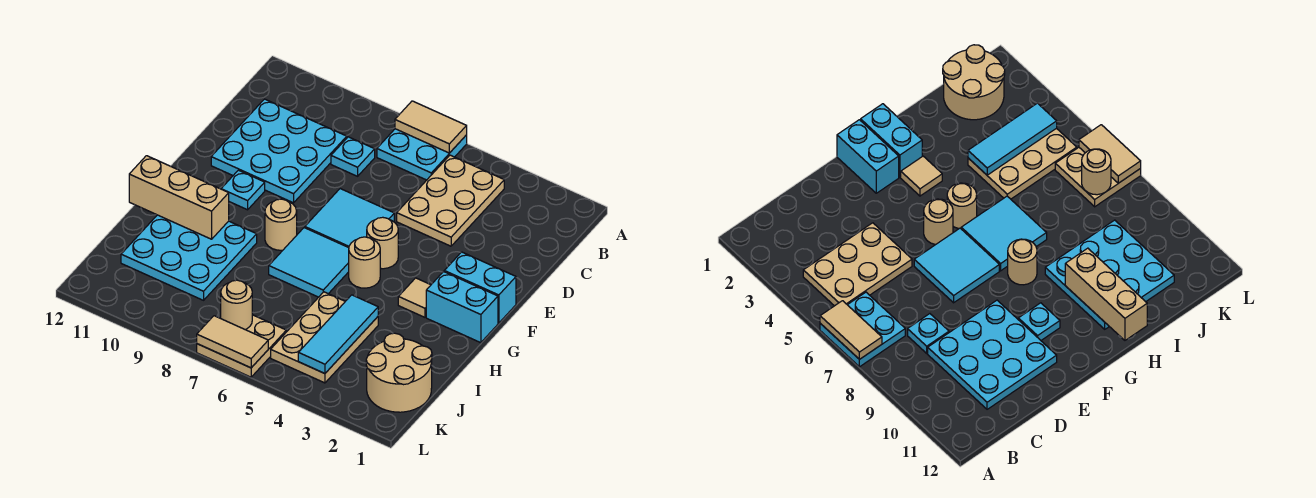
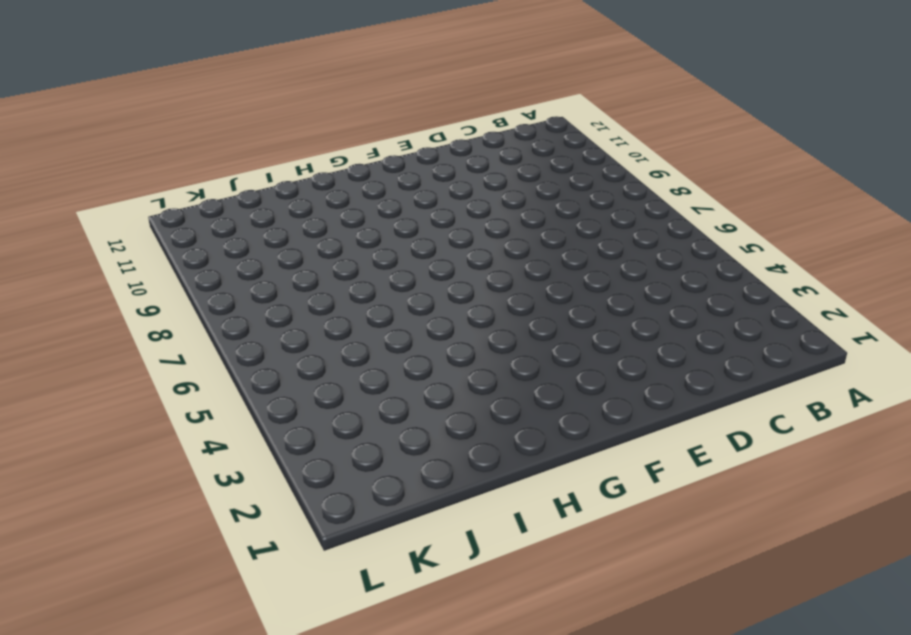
none -> cyan 2x2 plate [377,129,467,180]
none -> tan 2x3 plate [397,155,504,246]
none -> cyan 1x1 plate [331,137,375,176]

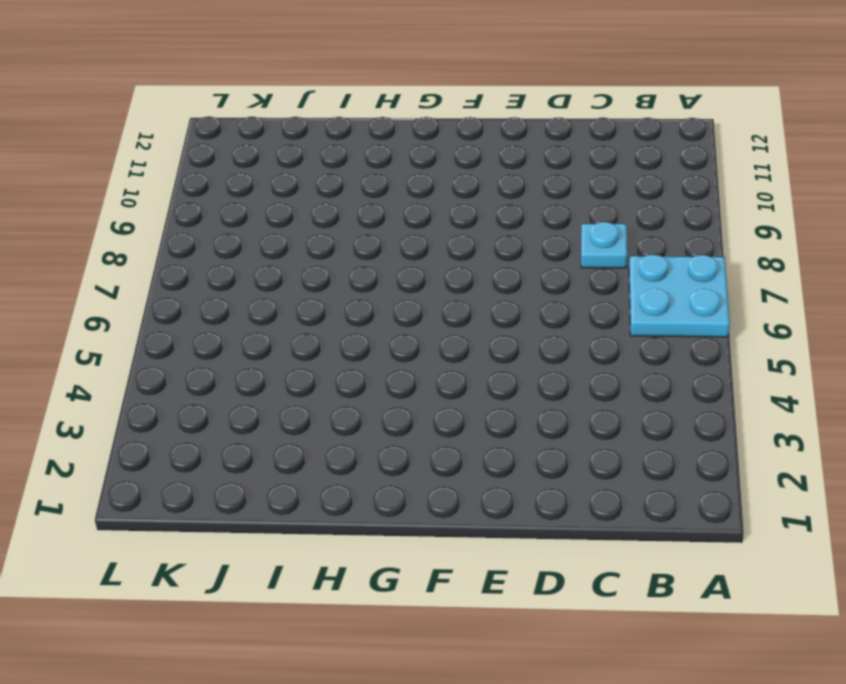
none -> tan 2x3 plate [397,155,504,246]
none -> cyan 3x3 plate [211,99,347,203]
none -> cyan 2x2 tile [305,189,394,248]

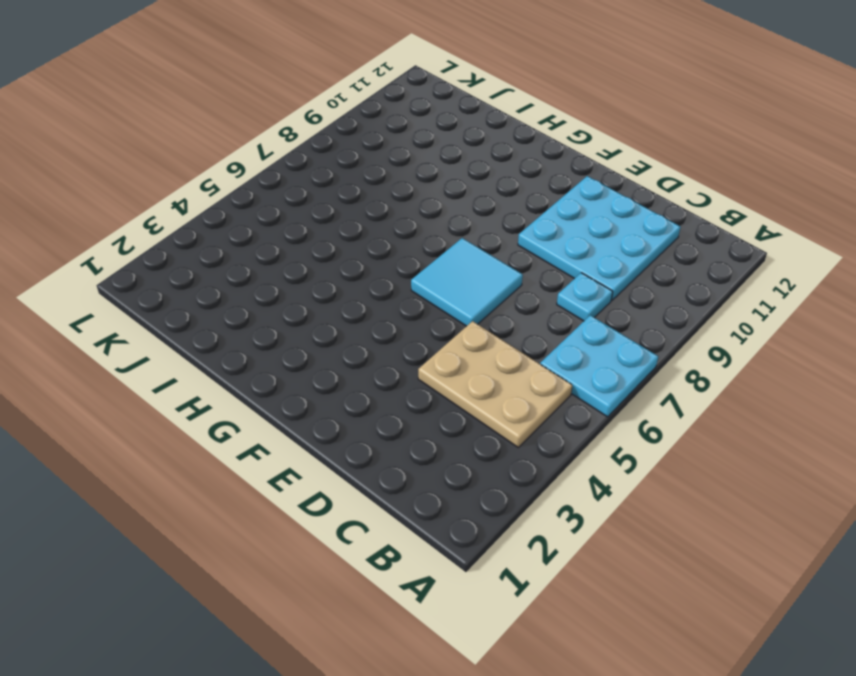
none -> cyan 1x2 brick [444,252,516,323]
none -> tan 1x1 round brick [367,217,398,269]
none -> cyan 1x1 plate [221,170,265,210]

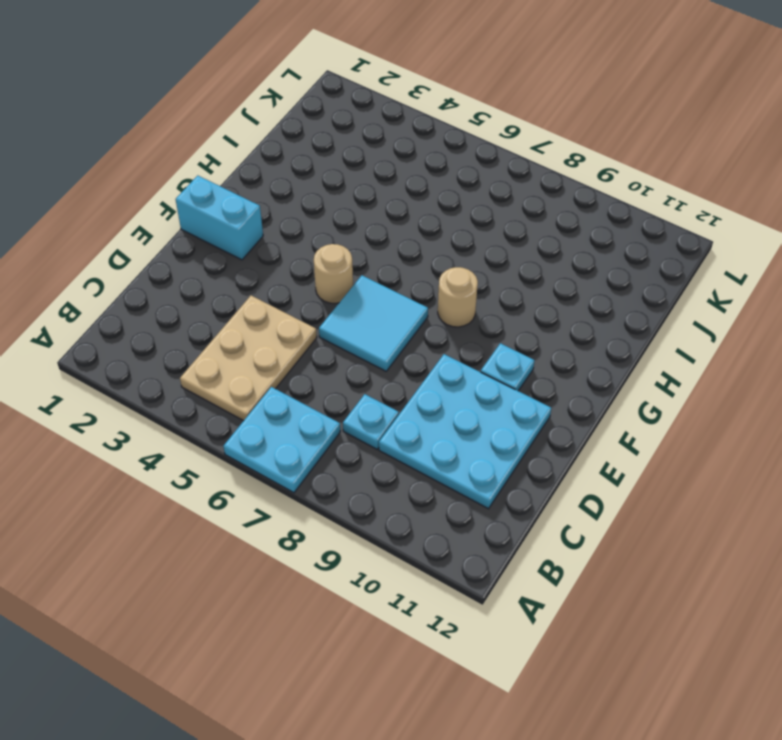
none -> cyan 1x2 brick [426,272,498,343]
none -> tan 1x1 tile [398,278,431,317]
none -> tan 1x1 round brick [349,237,380,288]

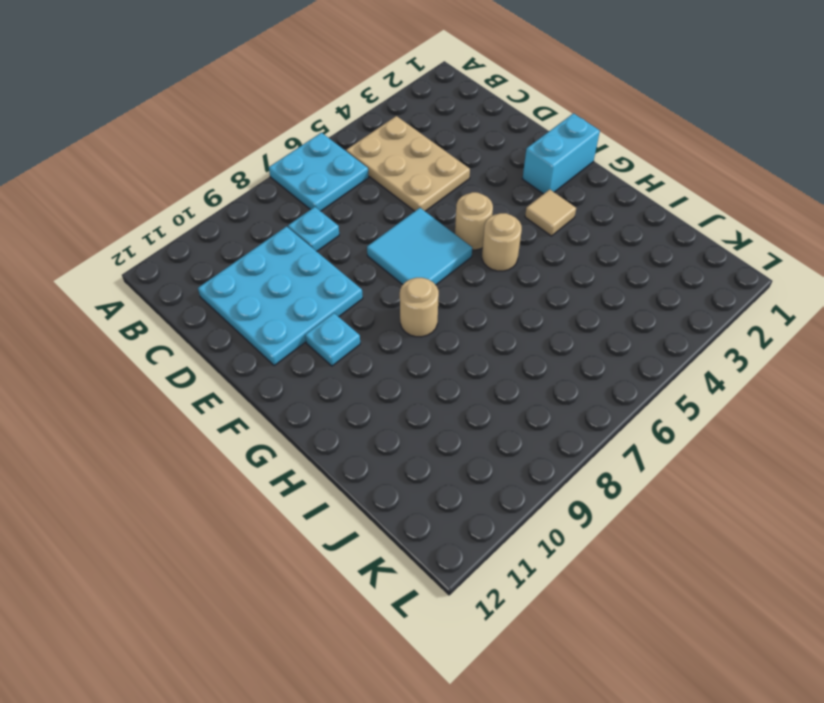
none -> cyan 1x2 brick [426,272,498,343]
none -> cyan 2x2 tile [269,228,349,297]
none -> cyan 3x3 plate [121,215,257,300]

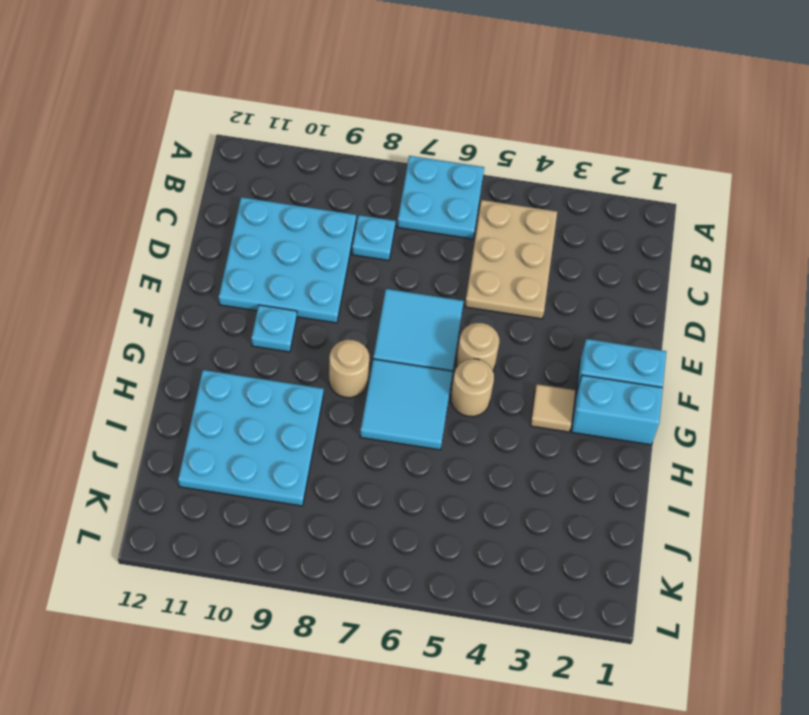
none -> tan 2x3 plate [271,292,378,383]
none -> tan 2x2 round brick [366,333,432,412]
none -> tan 2x2 plate [197,315,286,377]

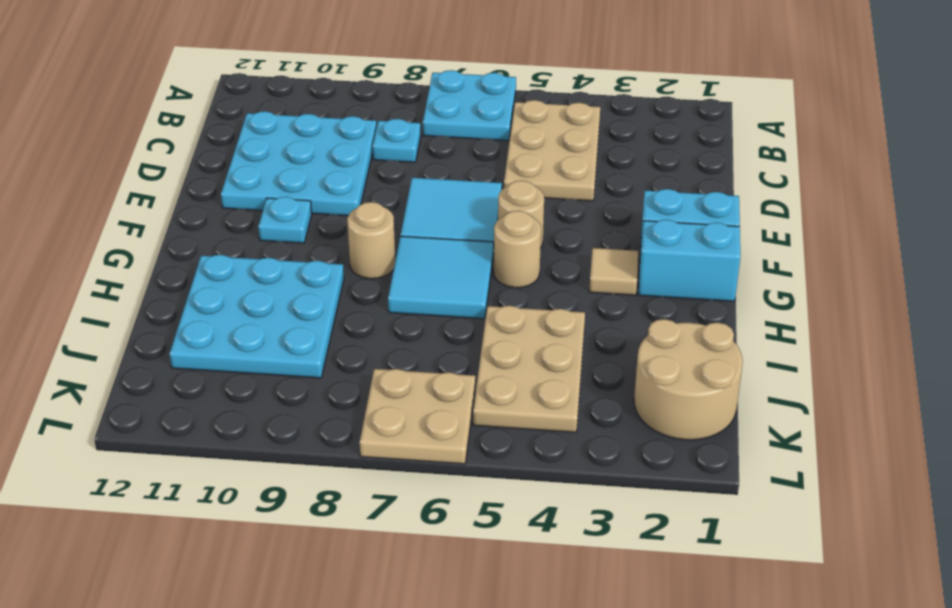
none -> tan 1x2 tile [395,101,467,153]
none -> tan 1x3 brick [129,156,229,239]
none -> cyan 1x3 tile [298,295,378,374]

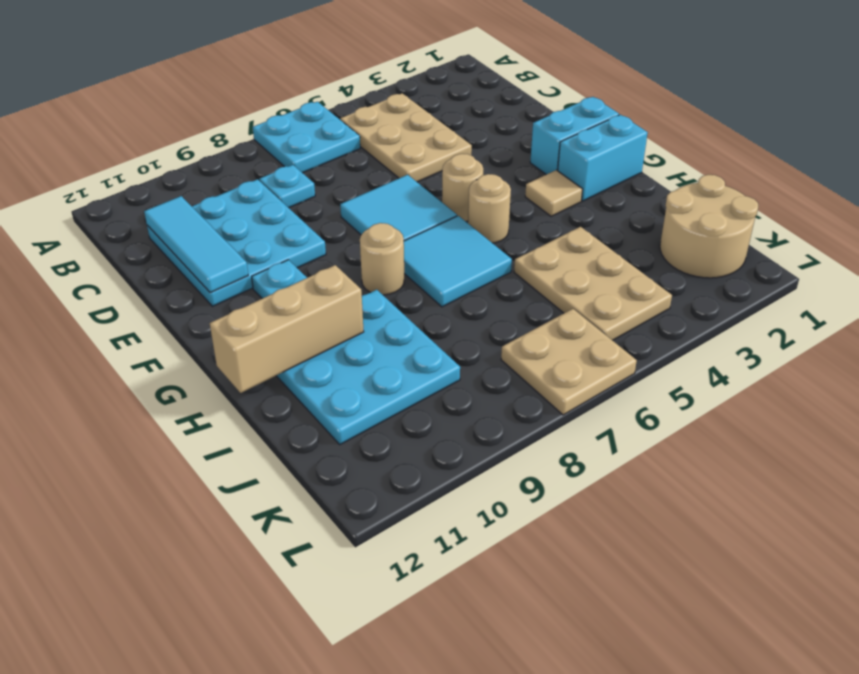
cyan 1x3 tile [144,196,248,293] -> cyan 1x3 tile moved to [298,295,378,374]
none -> tan 1x2 tile [395,101,467,153]
none -> tan 1x1 round brick [221,280,252,330]
none -> tan 1x2 tile [197,316,268,368]

